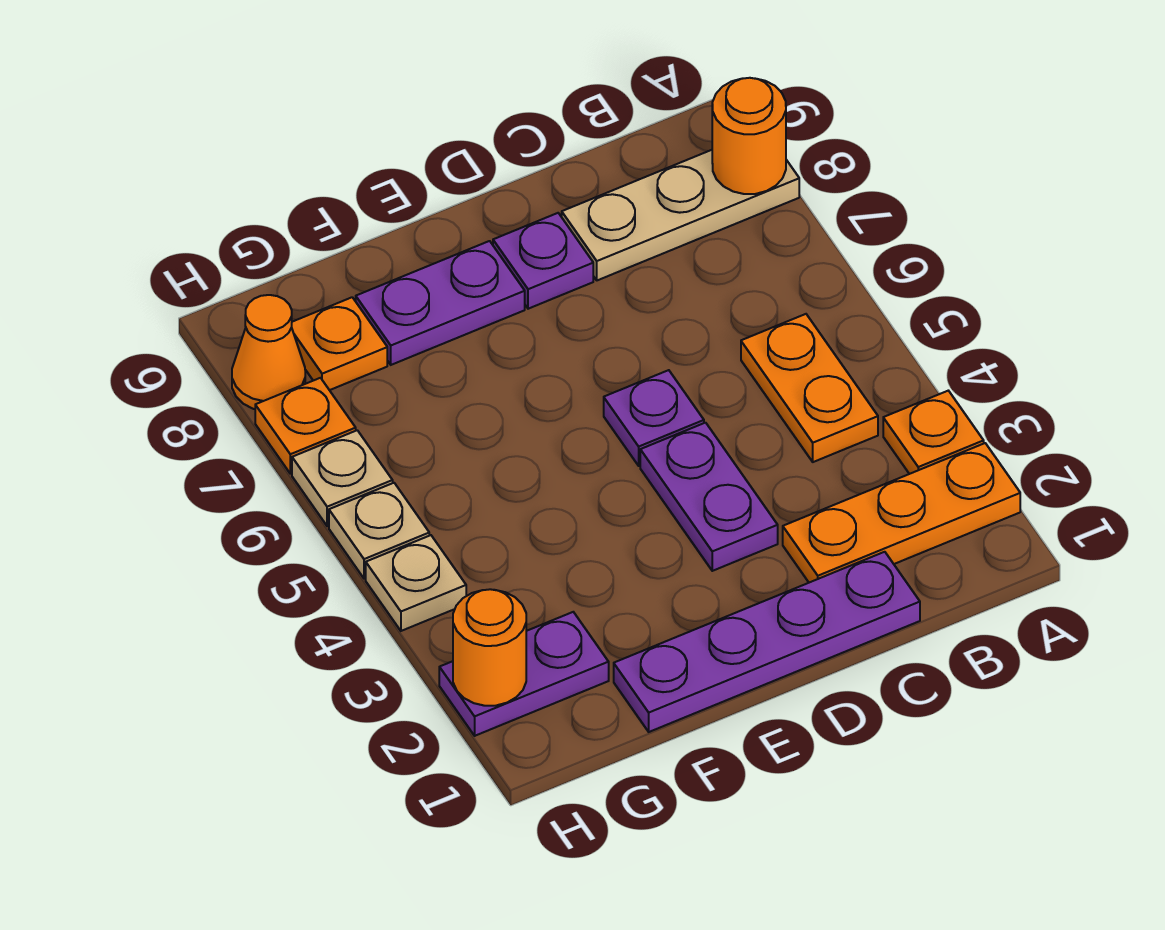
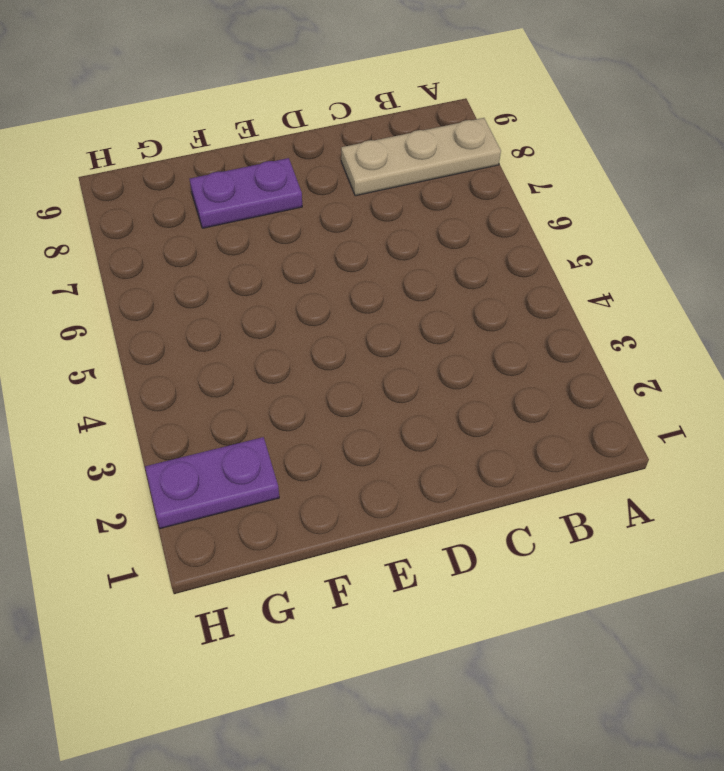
none -> orange 1x3 plate [783,443,1020,583]
none -> orange 1x1 plate [883,391,984,474]
none -> orange 1x2 plate [741,314,878,462]

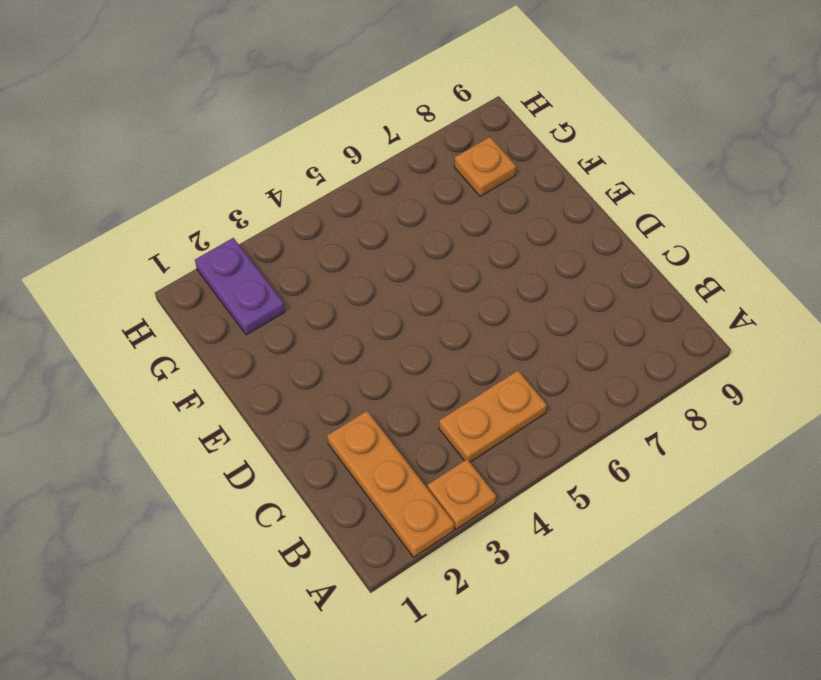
none -> tan 1x3 plate [562,150,799,280]
none -> purple 1x4 plate [614,552,920,732]
none -> purple 1x2 plate [640,423,778,571]

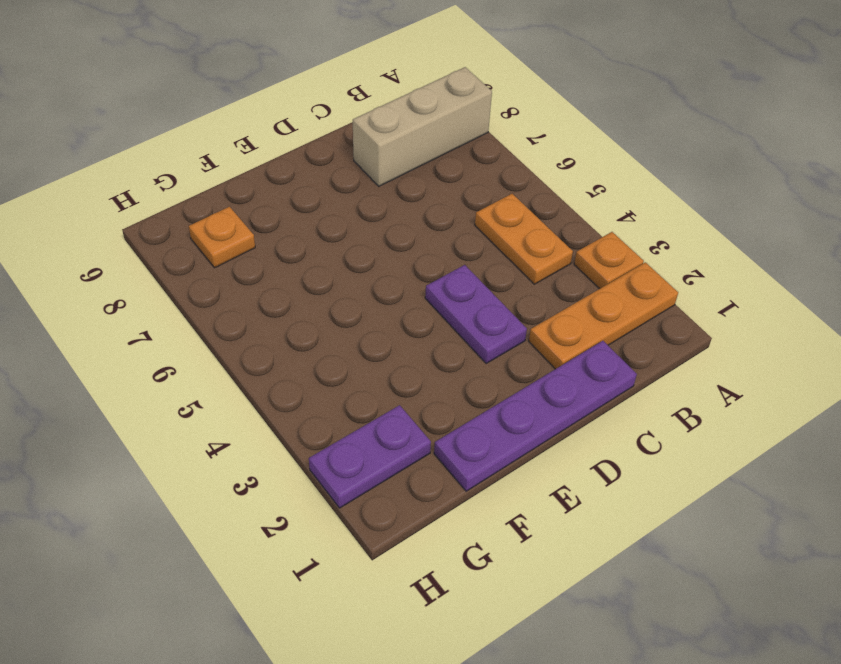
tan 1x3 brick [353,67,492,186] -> tan 1x3 plate [562,150,799,280]
none -> purple 1x1 plate [604,370,704,466]
none -> purple 1x1 plate [493,213,593,309]
none -> purple 1x2 plate [356,241,525,365]

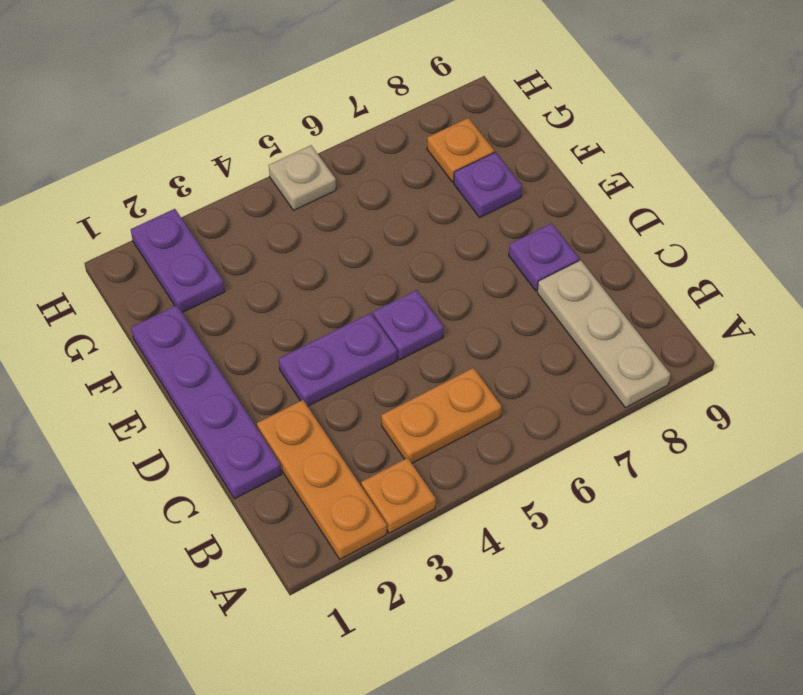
purple 1x1 plate [454,152,522,217] -> purple 1x2 plate [356,241,525,365]
none -> tan 1x1 plate [366,535,466,631]
none -> tan 1x1 plate [292,430,393,526]
none -> orange 1x1 plate [255,378,356,474]

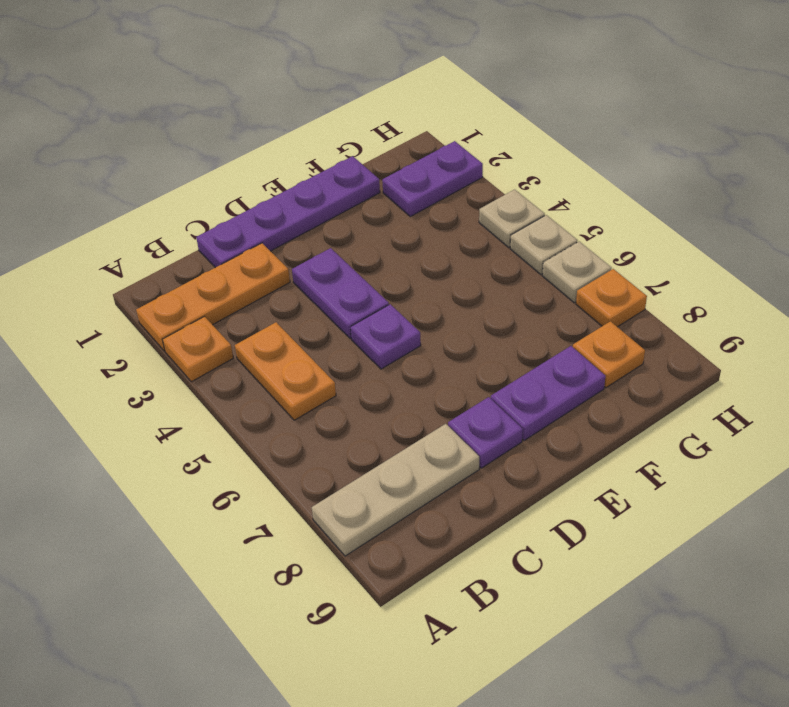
none -> orange 1x1 cone [232,295,305,409]
none -> orange 1x1 round brick [712,78,786,194]
none -> orange 1x1 round brick [453,589,526,706]

